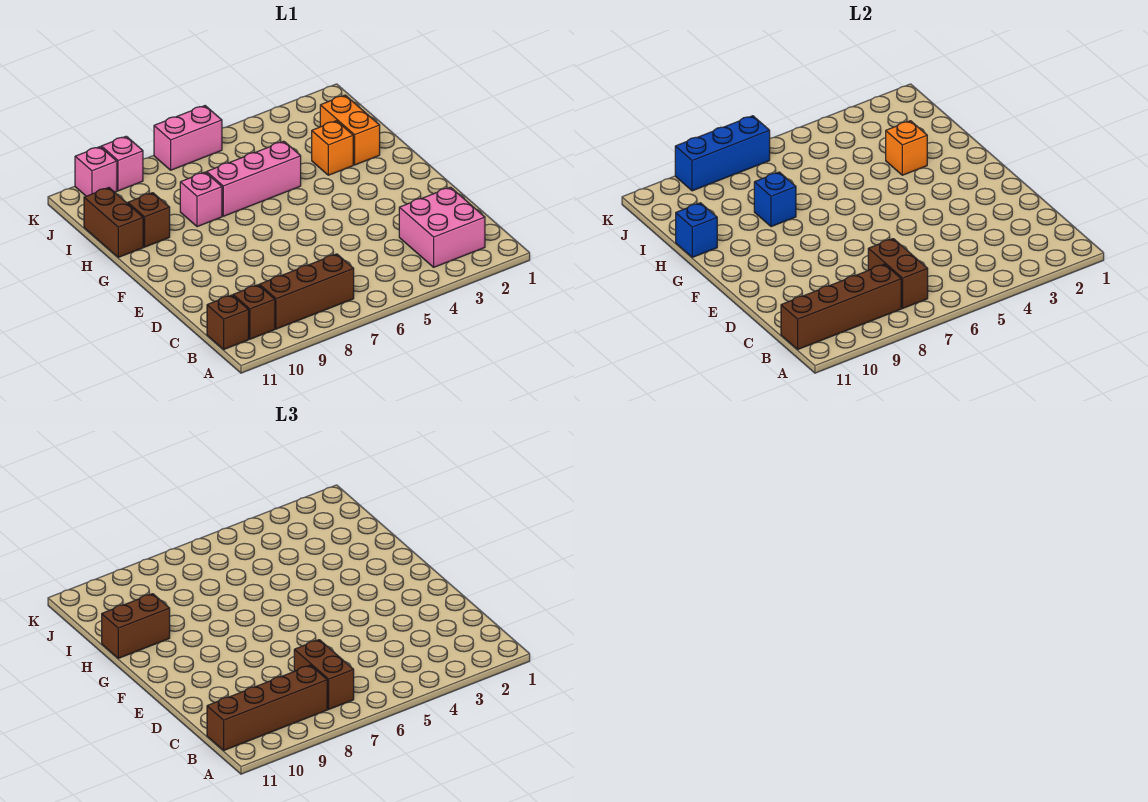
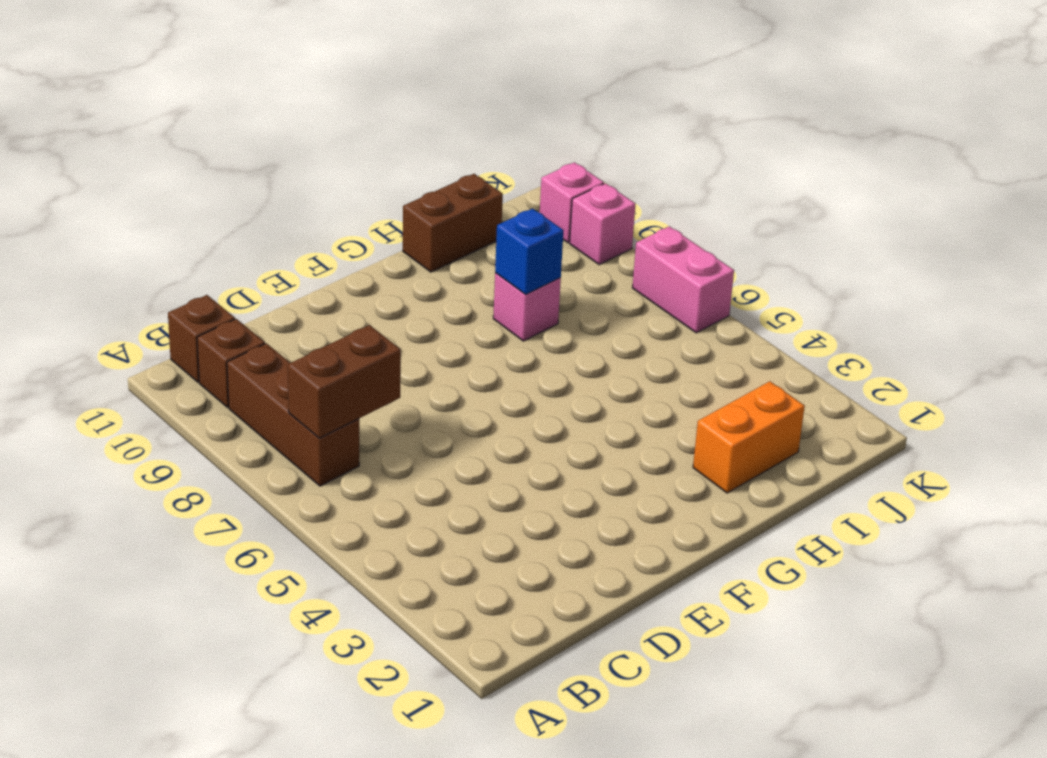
none -> pink 2x2 brick [399,187,485,267]
none -> orange 1x1 brick [312,121,353,175]
none -> pink 1x3 brick [207,141,301,216]

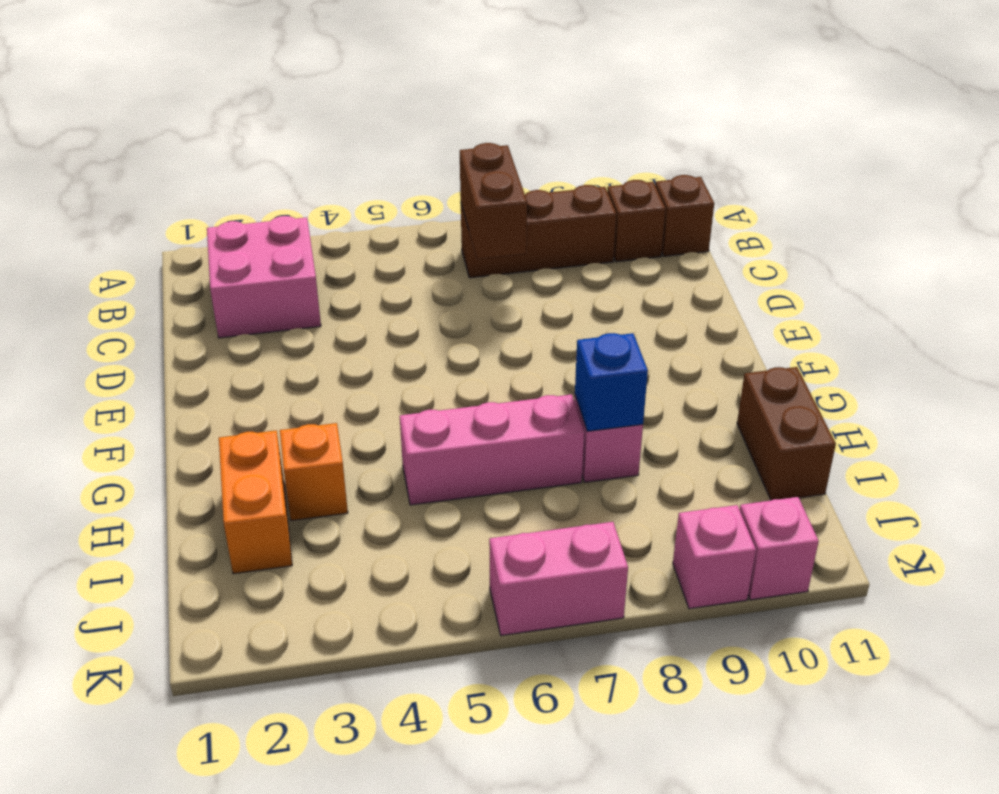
none -> brown 1x1 brick [128,193,170,247]
none -> brown 1x4 brick [781,264,901,349]
none -> orange 1x1 brick [886,121,927,175]

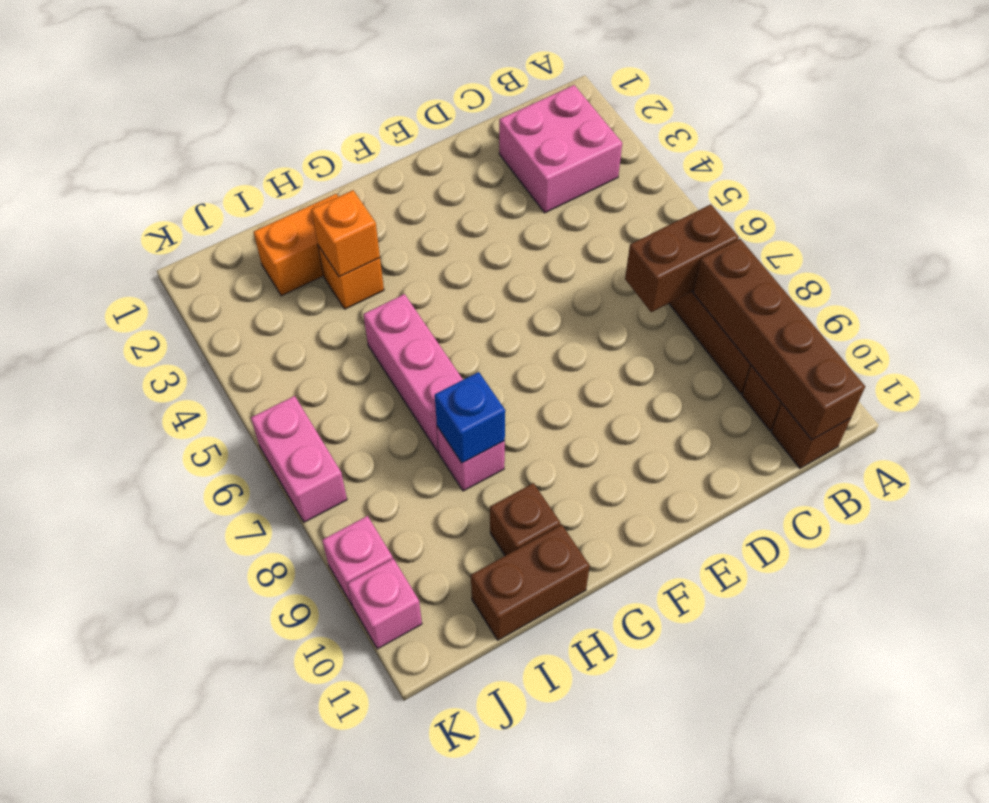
none -> blue 1x1 brick [676,203,717,257]
none -> blue 1x3 brick [675,116,770,191]
none -> brown 1x2 brick [294,640,354,709]

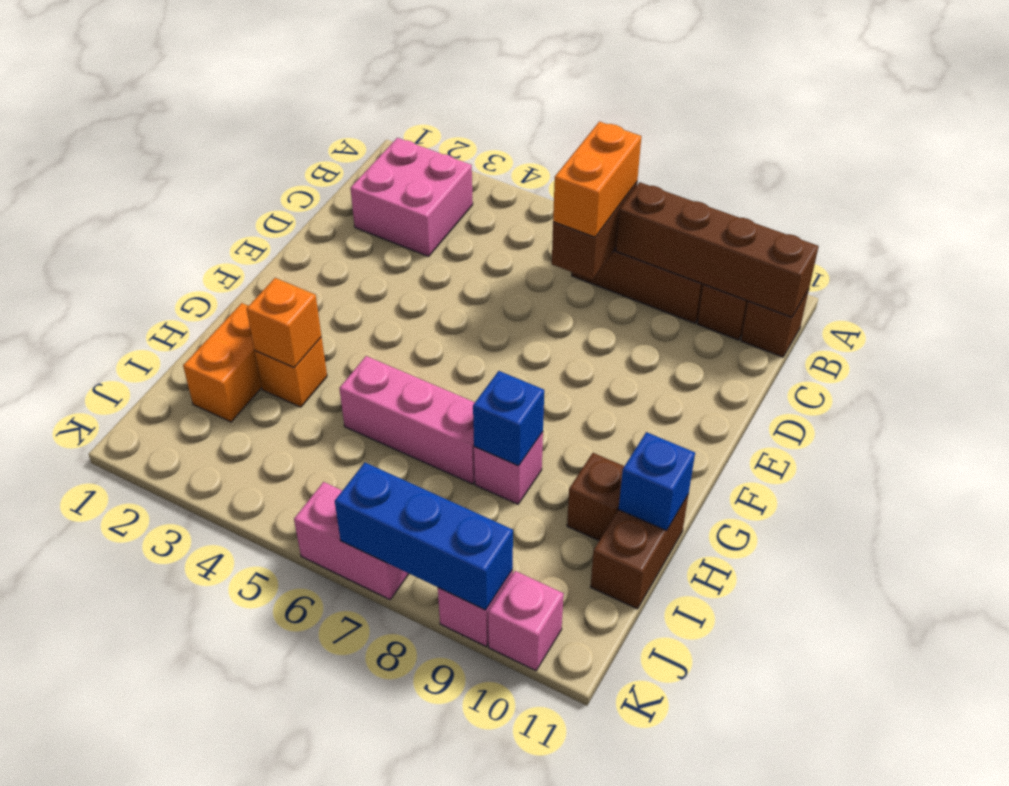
orange 1x2 brick [553,122,641,237] -> brown 1x2 brick [294,640,354,709]
none -> brown 1x4 brick [207,665,327,750]
none -> brown 1x2 brick [102,594,170,658]

